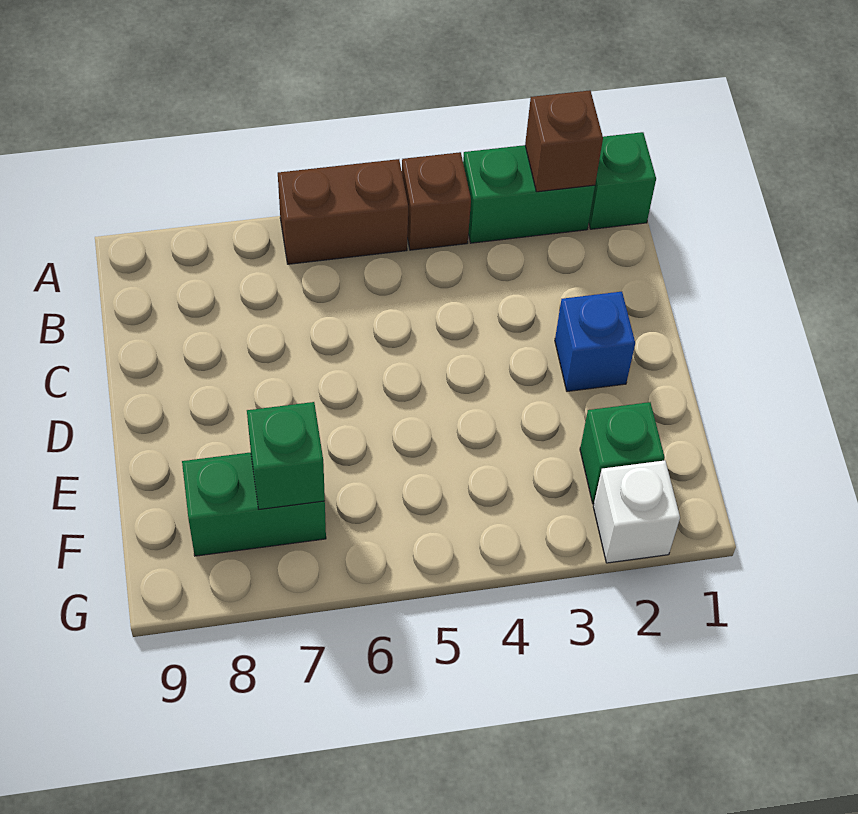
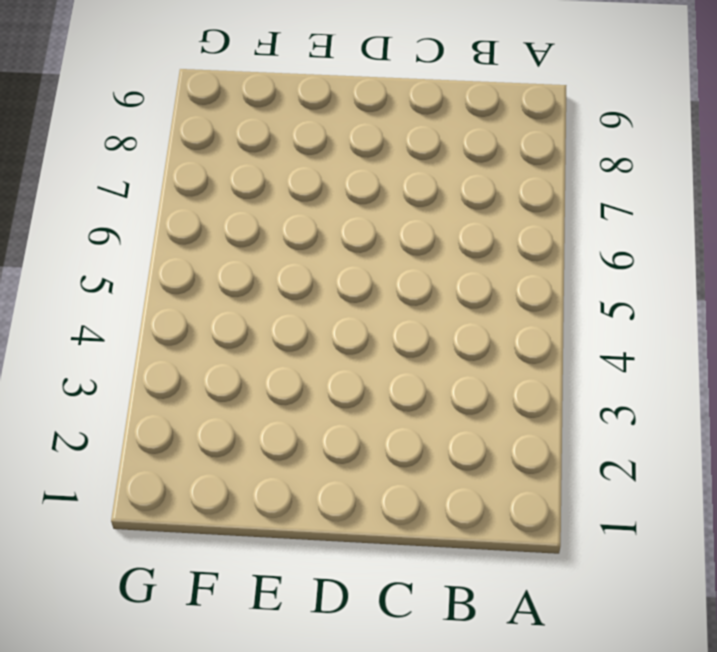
none -> green 1x1 brick [589,132,656,229]
none -> green 1x2 brick [463,145,595,243]

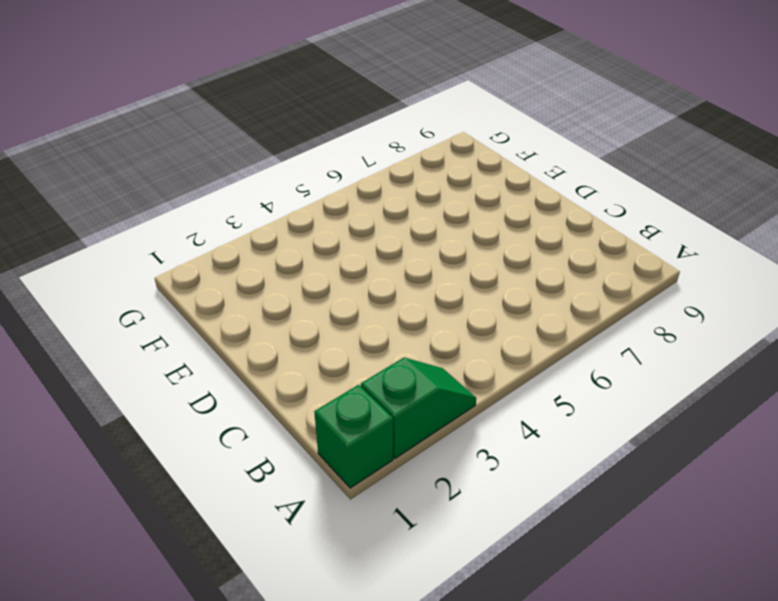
green 1x2 slope [361,358,476,458] -> green 1x2 brick [463,145,595,243]
none -> brown 1x1 brick [402,152,471,250]
none -> brown 1x2 brick [278,159,408,264]

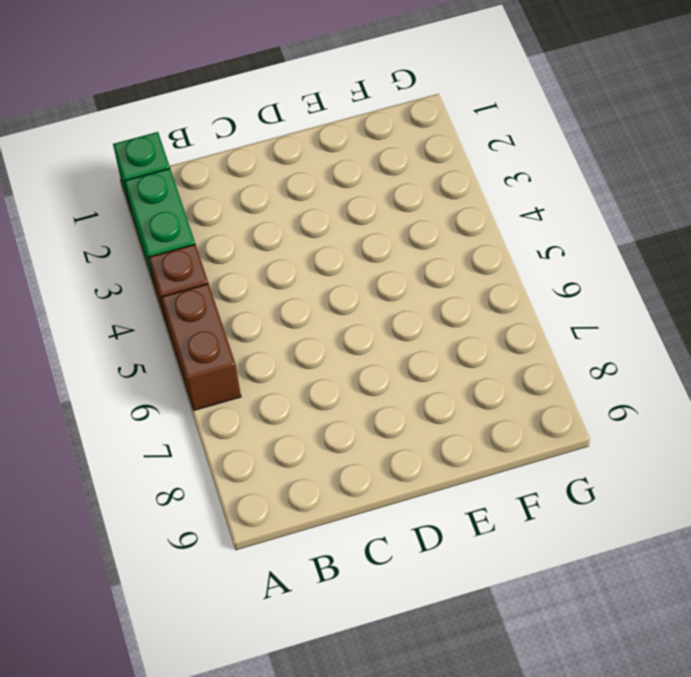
none -> blue 1x1 brick [555,292,635,391]
none -> green 1x1 brick [580,402,665,504]

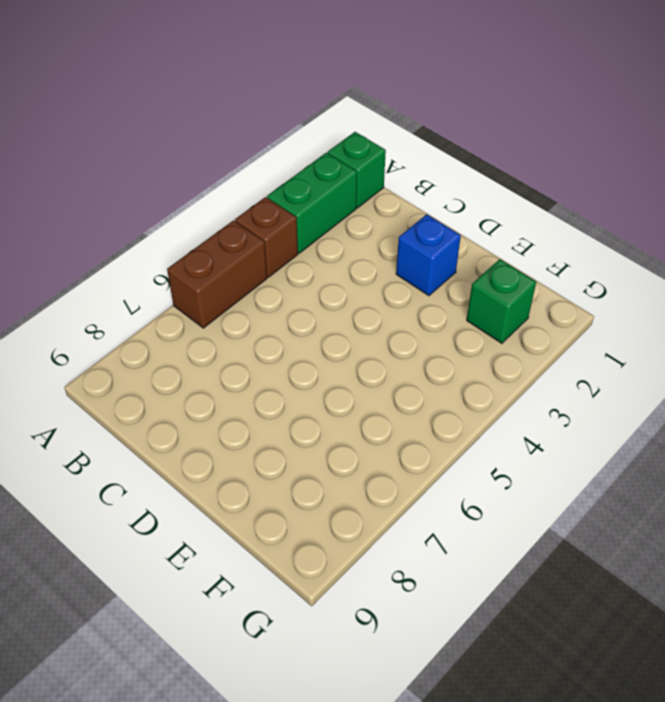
none -> green 1x2 brick [182,452,326,556]
none -> white 1x1 brick [593,460,680,563]

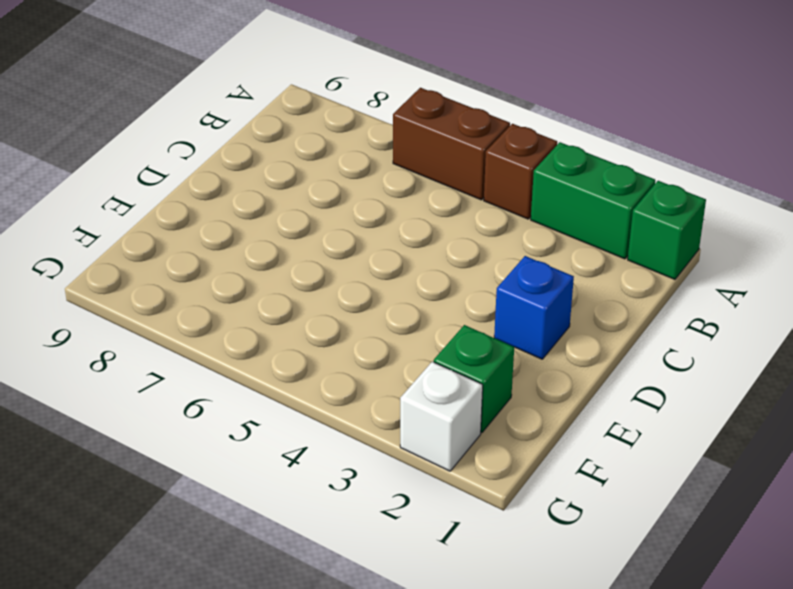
none -> green 1x2 brick [182,452,326,556]
none -> brown 1x1 brick [525,90,603,192]

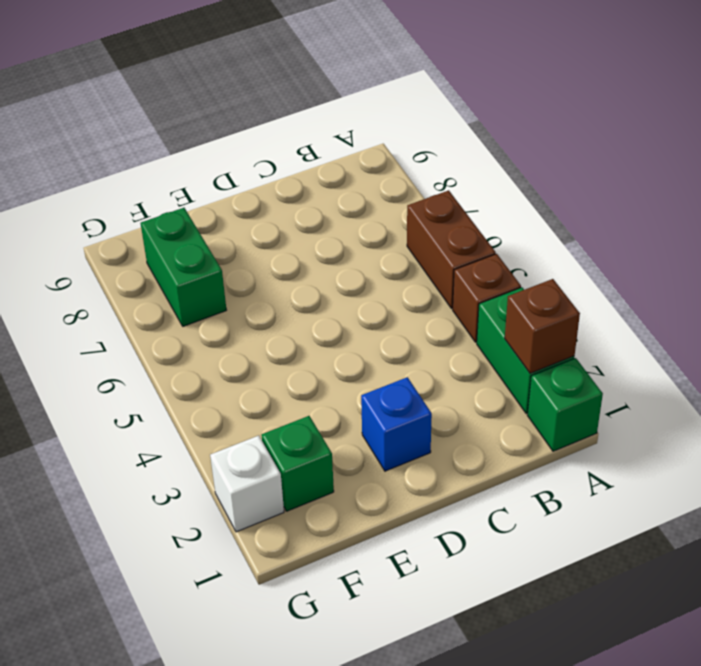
none -> green 1x1 brick [247,402,325,509]

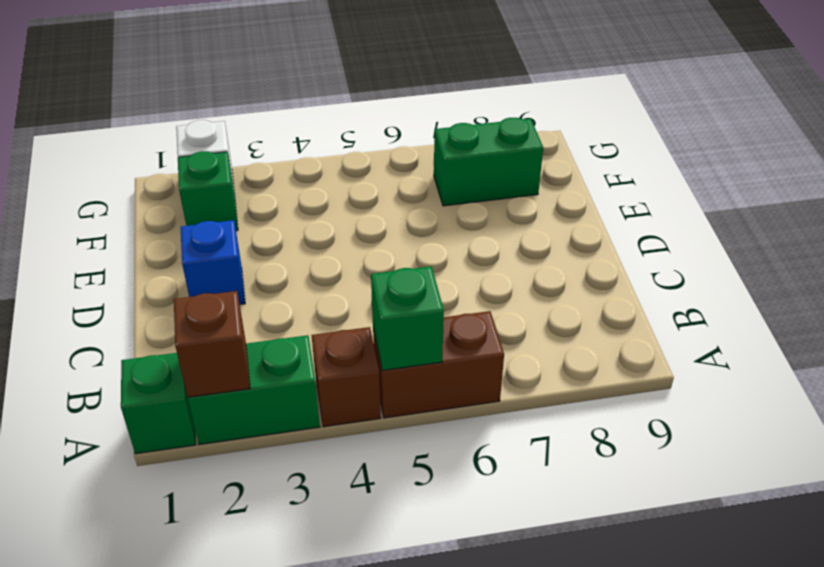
green 1x1 brick [371,266,444,370] -> green 1x1 brick moved to [247,402,325,509]

